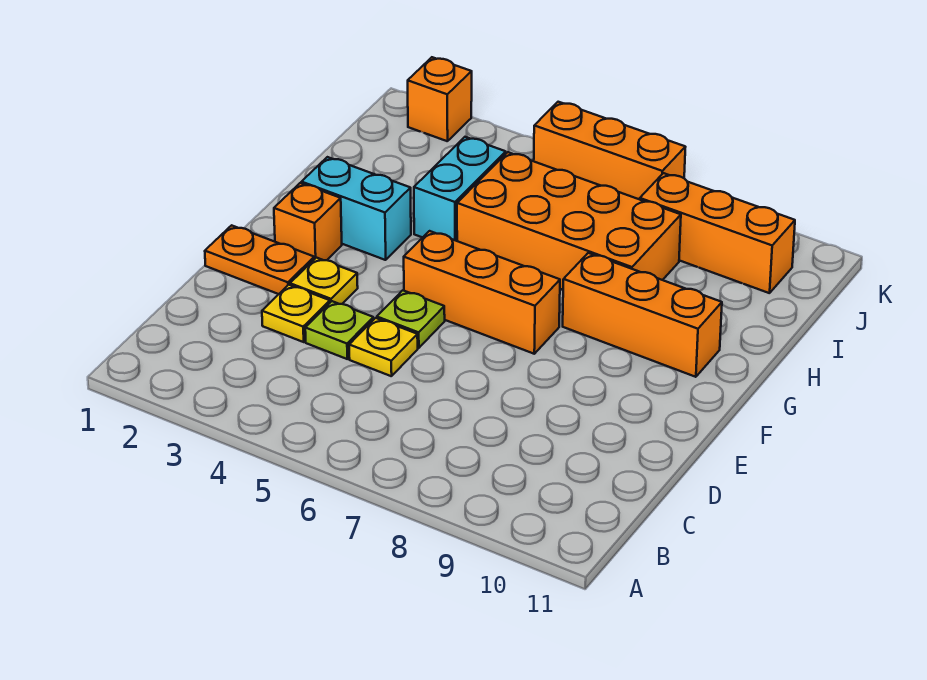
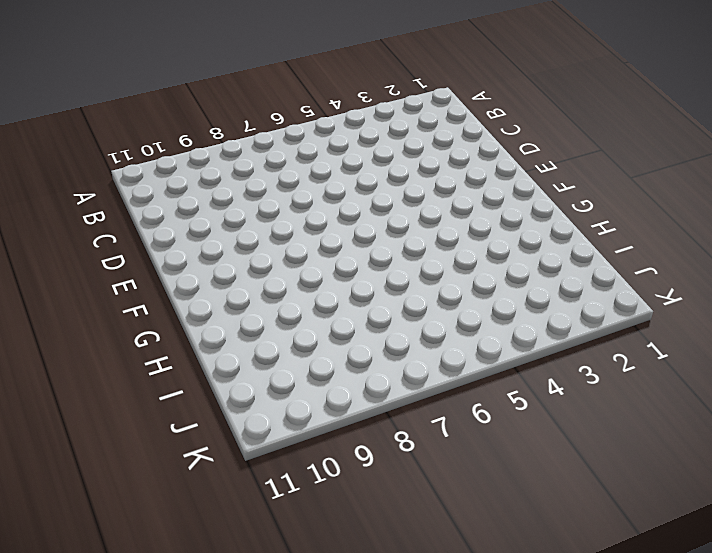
none -> yellow 1x1 plate [262,285,330,342]
none -> lime 1x1 plate [305,301,373,359]
none -> yellow 1x1 plate [349,318,418,376]

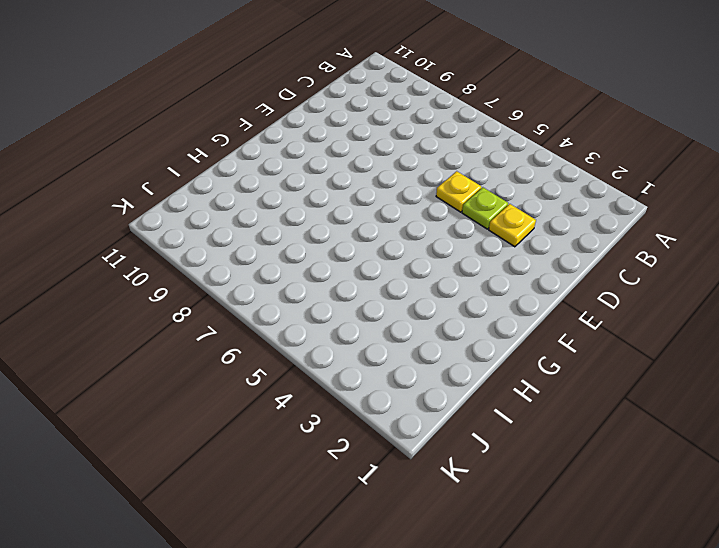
none -> orange 1x2 plate [205,225,314,294]
none -> yellow 1x1 plate [290,258,358,304]
none -> lime 1x1 plate [377,290,445,348]

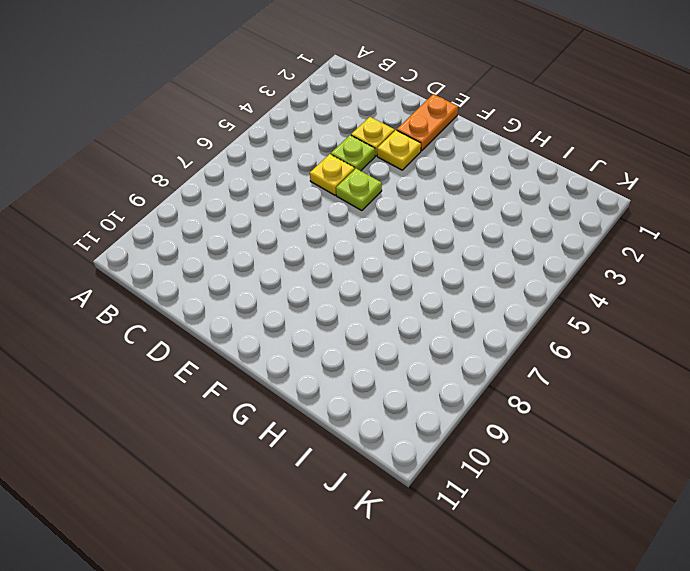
none -> orange 1x1 brick [274,183,342,260]
none -> orange 1x3 brick [404,231,560,354]
none -> cyan 1x2 brick [301,157,411,260]

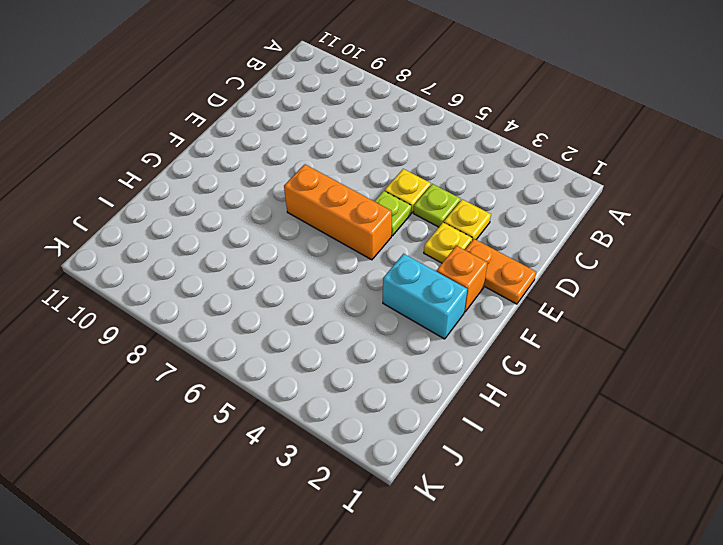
none -> orange 1x3 brick [563,253,722,377]
none -> cyan 1x2 brick [414,137,506,241]
none -> orange 2x4 brick [457,152,681,290]

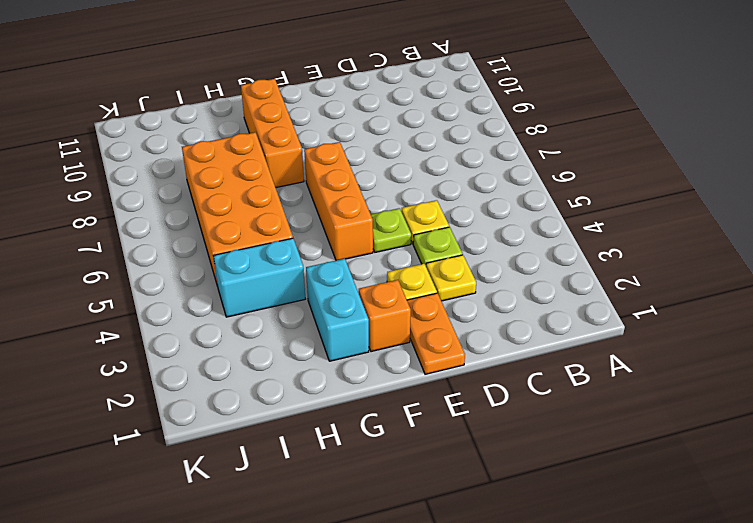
none -> orange 1x3 brick [640,173,795,293]
none -> orange 1x1 brick [408,57,472,141]
none -> orange 1x3 brick [534,102,685,199]

